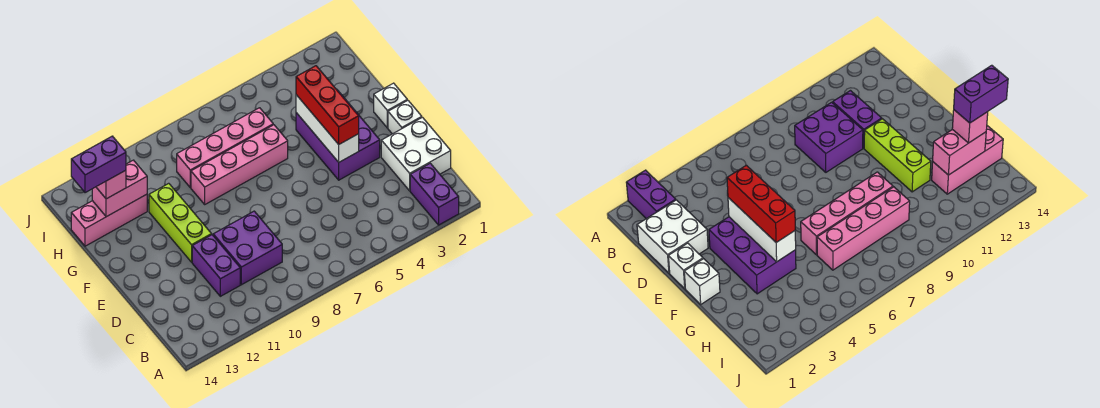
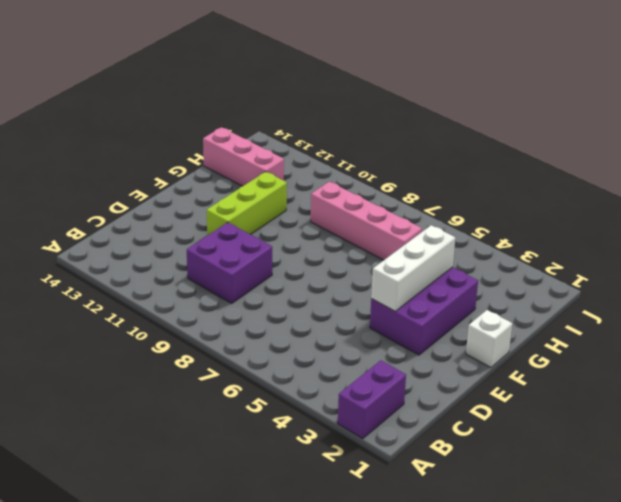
none -> white 2x2 brick [381,117,451,191]
none -> purple 1x2 brick [192,235,240,296]
none -> white 1x1 brick [388,100,422,134]

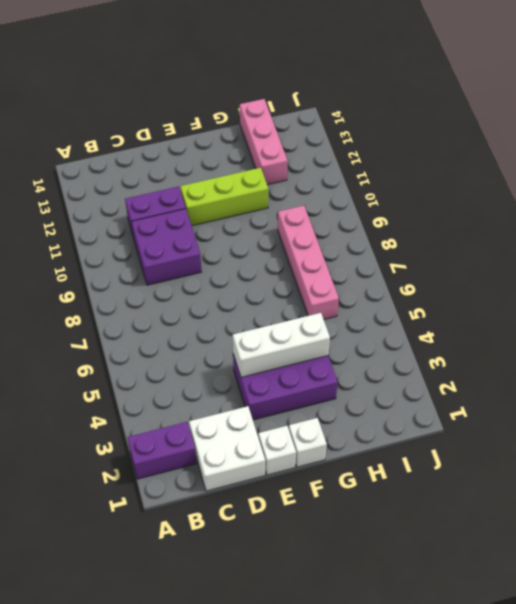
none -> pink 1x4 brick [191,125,288,204]
none -> pink 1x2 brick [92,160,147,217]
none -> red 1x3 brick [296,66,359,144]

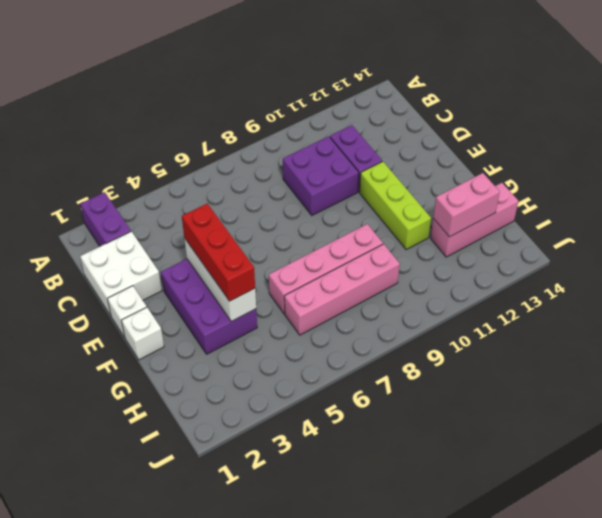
none -> pink 1x1 brick [96,170,126,199]
none -> purple 1x2 brick [71,136,126,193]

